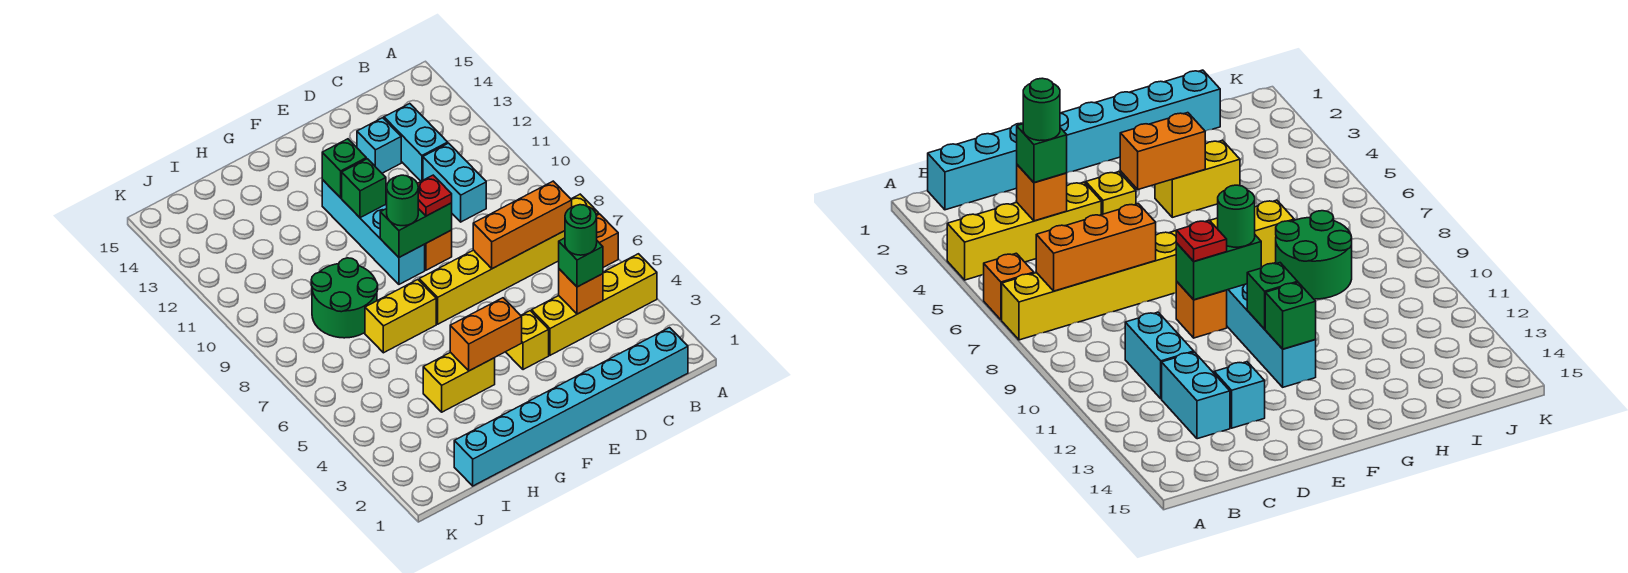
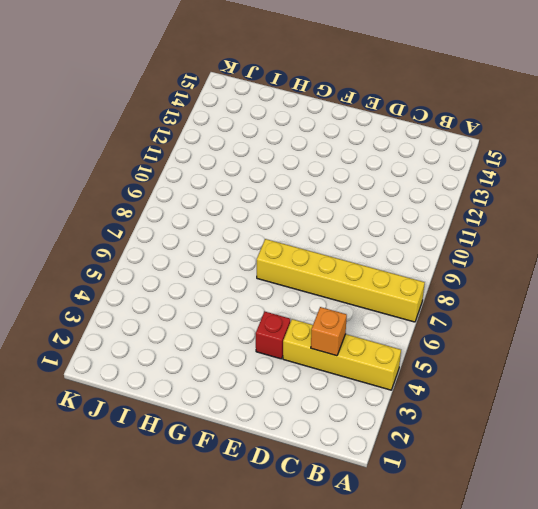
red 1x1 brick [256,312,290,359] -> yellow 1x1 brick [506,311,549,370]
none -> orange 1x1 brick [597,214,618,267]
none -> cyan 1x8 brick [454,328,688,486]
none -> cyan 1x2 brick [423,143,486,222]

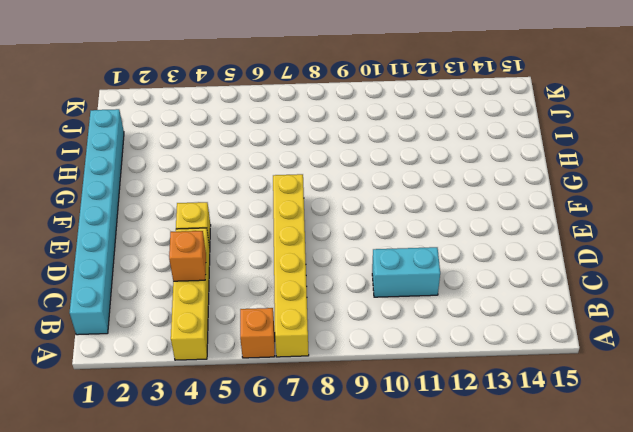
none -> cyan 1x2 brick [384,104,448,181]
none -> cyan 1x1 brick [357,118,401,173]
none -> orange 1x1 brick [424,230,452,270]

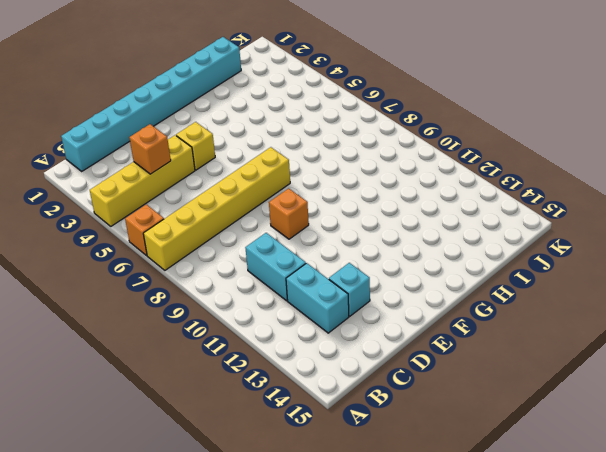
none -> cyan 1x4 brick [322,180,425,284]
none -> yellow 1x2 brick [423,352,495,412]
none -> yellow 1x2 brick [365,280,436,353]

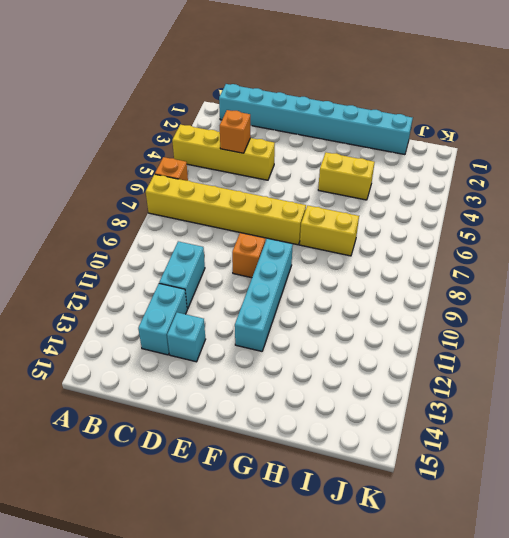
none -> yellow 1x1 brick [506,311,549,370]
none -> green 2x2 round brick [311,258,378,338]
none -> orange 1x3 brick [473,181,572,269]

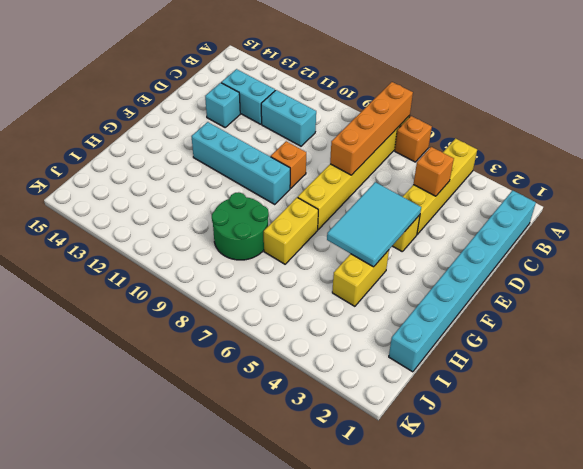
orange 1x4 brick [330,82,413,175] -> orange 1x3 brick [473,181,572,269]
cyan 2x3 tile [327,182,421,267] -> orange 1x2 brick [450,298,522,371]
none -> green 1x2 brick [380,203,452,257]
none -> green 1x1 brick [342,159,386,218]
none -> green 1x1 brick [322,139,366,198]

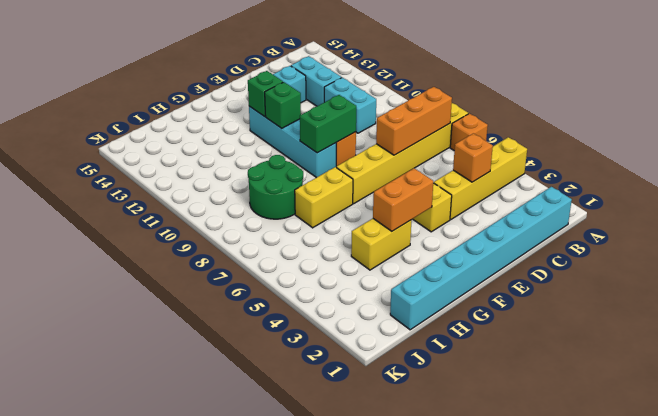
none -> green 1x1 brick [559,238,603,287]
none -> red 1x1 plate [417,175,452,216]
none -> green 1x1 round brick [387,175,418,226]

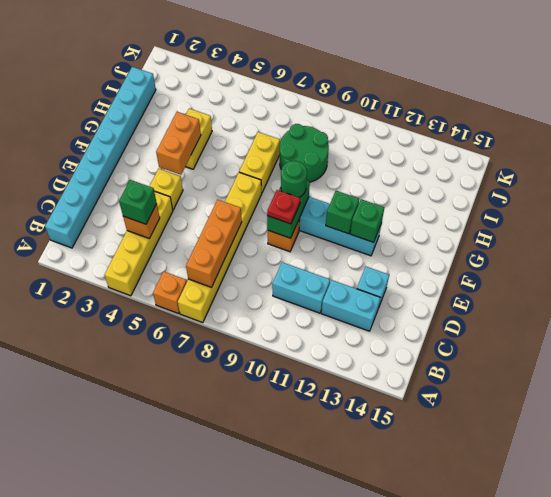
none -> green 1x1 round brick [565,205,597,255]

